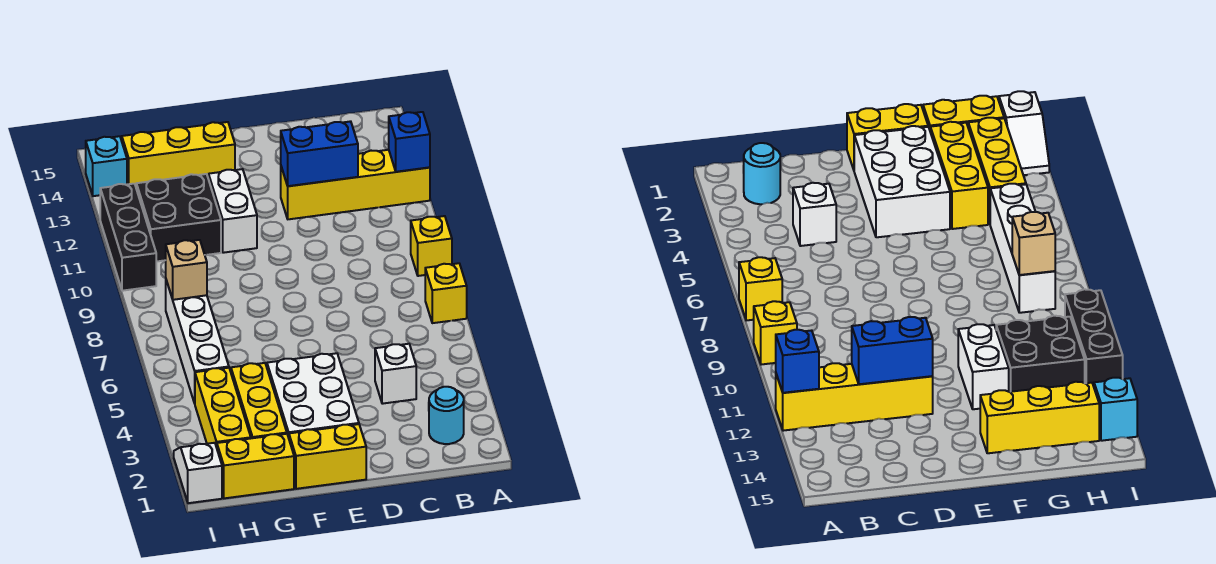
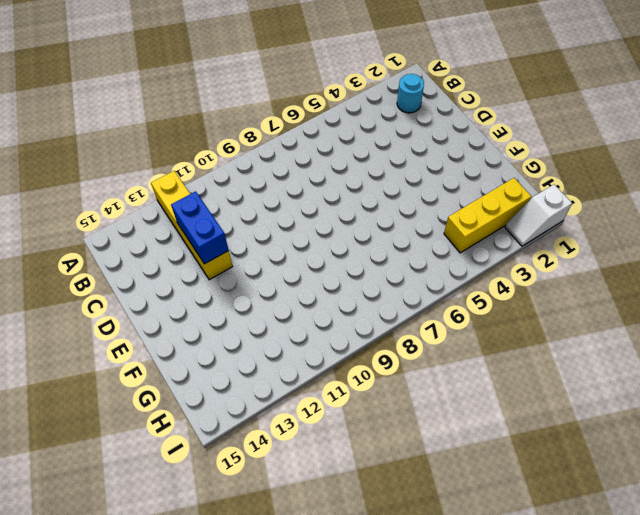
none -> yellow 1x1 brick [425,263,467,323]
none -> yellow 1x1 brick [411,216,452,276]
none -> white 1x1 brick [375,344,416,404]

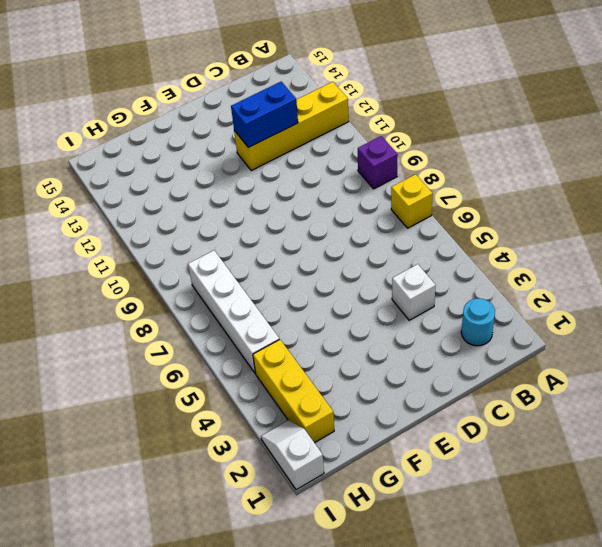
purple 1x1 brick [358,136,398,189] -> yellow 1x1 brick [411,216,452,276]
none -> yellow 1x2 brick [289,424,366,489]
none -> white 2x3 brick [267,353,359,438]
none -> white 1x2 brick [208,169,257,253]

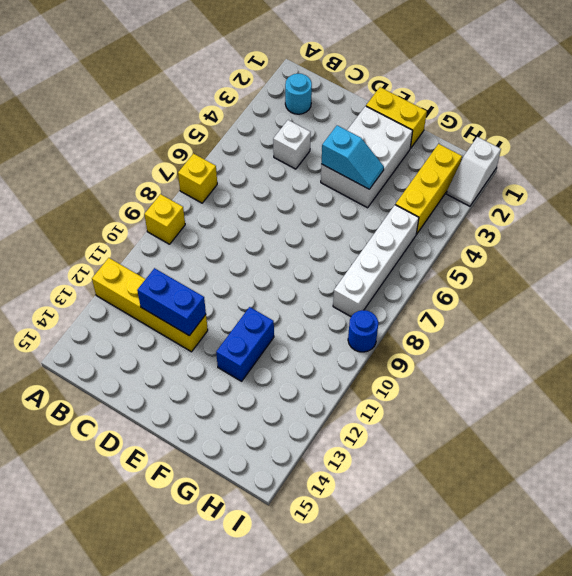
cyan 1x2 slope [321,125,384,189] -> none
blue 1x2 brick [216,307,274,381] -> white 1x2 brick [208,169,257,253]
blue 1x1 round brick [348,310,378,352] -> none
none -> yellow 1x3 brick [122,122,235,186]
none -> yellow 1x2 brick [217,434,294,498]
none -> yellow 1x3 brick [231,363,287,438]

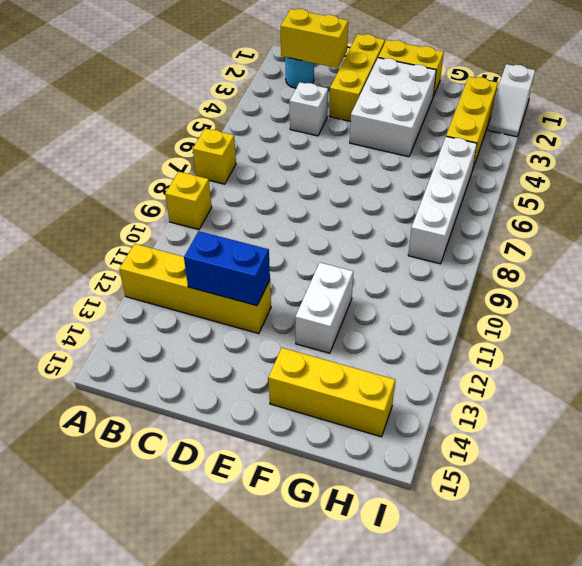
yellow 1x2 brick [281,9,348,68] -> yellow 1x2 brick moved to [217,434,294,498]
yellow 1x3 brick [329,34,385,121] -> yellow 1x3 brick moved to [231,363,287,438]
none -> black 2x2 brick [136,174,221,262]
none -> black 1x3 brick [100,184,156,291]
none -> cyan 1x1 brick [86,136,127,196]

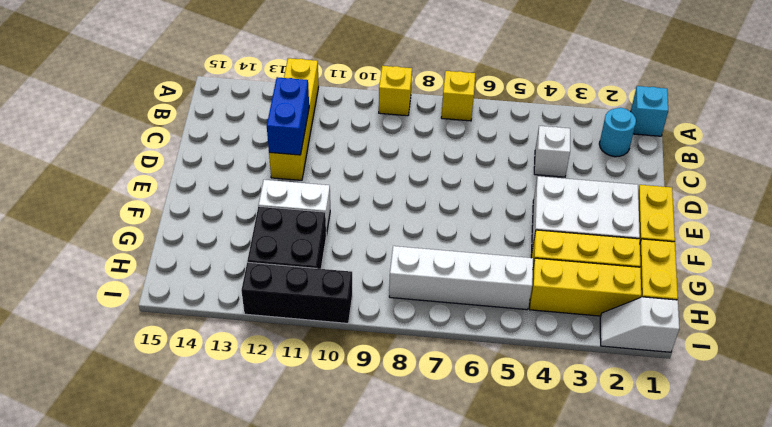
cyan 1x1 brick [631,86,668,136] -> cyan 1x1 brick moved to [86,136,127,196]
none -> yellow 1x3 brick [122,122,235,186]
none -> blue 1x1 brick [389,112,430,172]
none -> tan 1x1 brick [166,240,207,300]

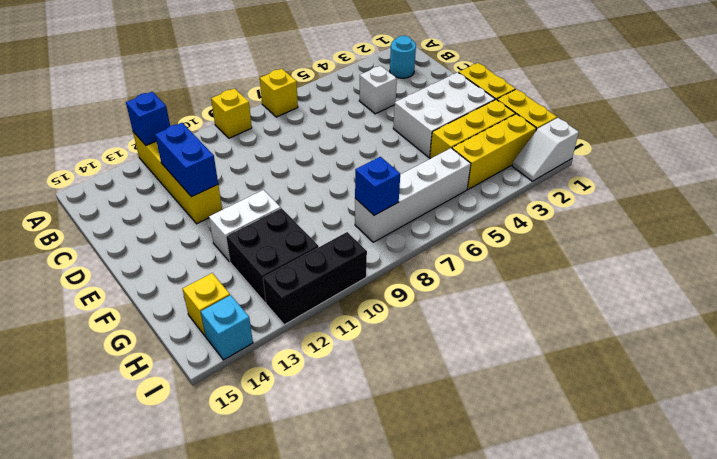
blue 1x1 brick [355,157,400,215] -> tan 1x1 brick [166,240,207,300]
yellow 1x1 brick [183,273,230,336] -> yellow 1x3 brick [122,122,235,186]

